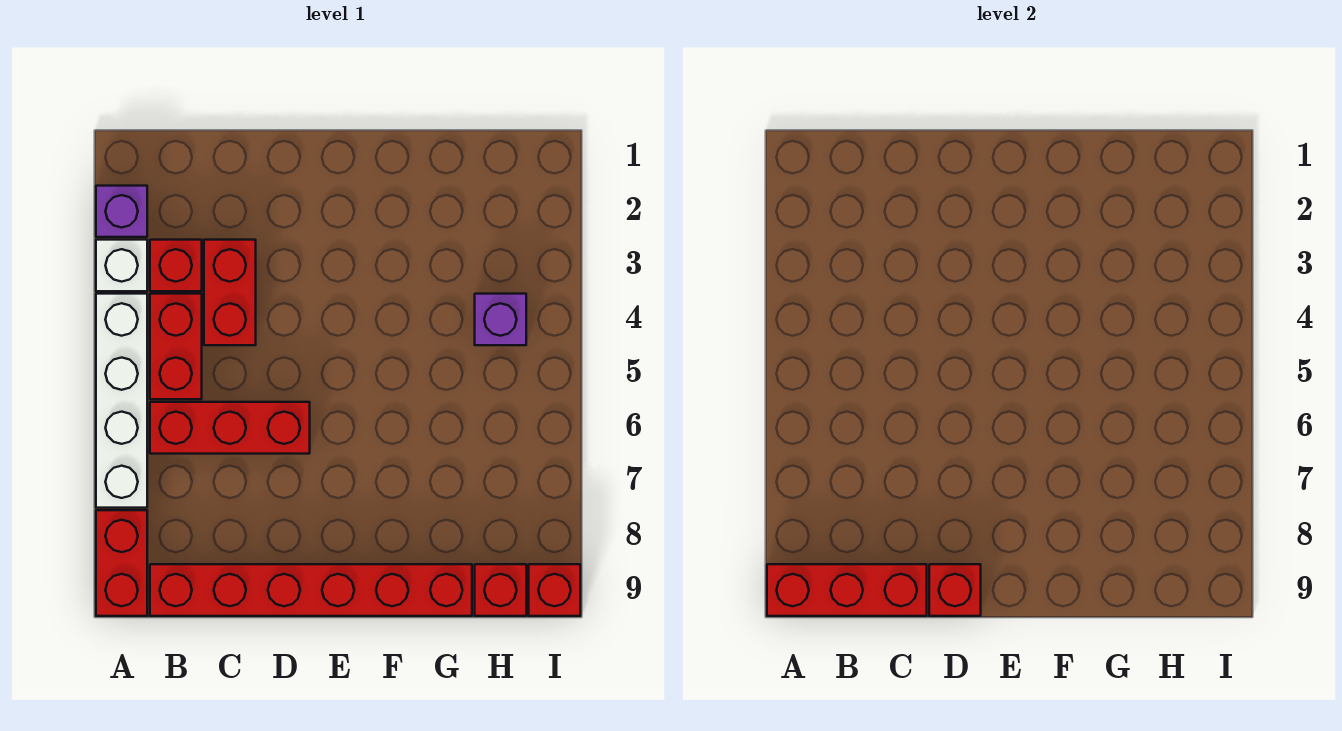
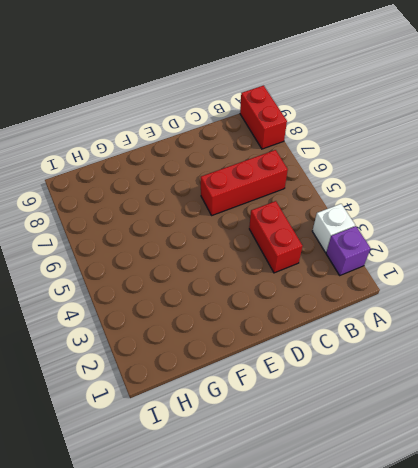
none -> white 1x4 brick [96,294,147,508]
none -> red 1x1 brick [150,240,202,291]
none -> red 1x2 brick [150,294,202,399]

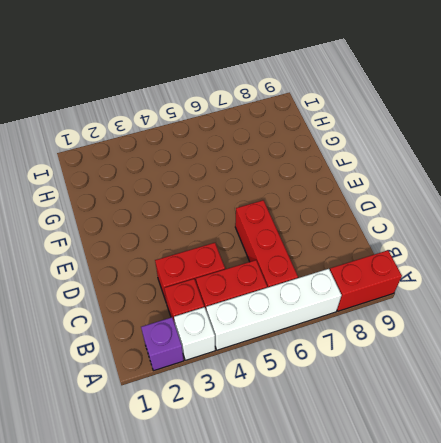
none -> red 1x6 brick [150,564,472,616]
none -> purple 1x1 brick [475,294,526,345]
none -> red 1x1 brick [475,564,526,616]

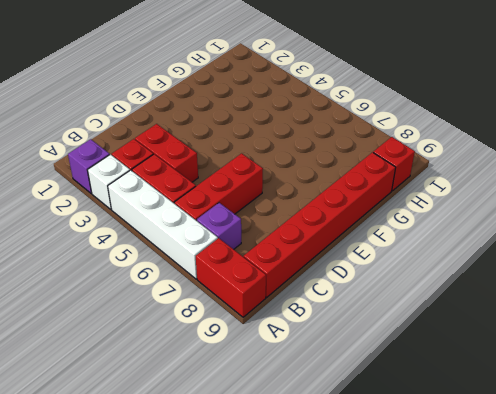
purple 1x1 brick [197,203,241,249] -> purple 1x1 brick moved to [475,294,526,345]
none -> red 1x1 brick [529,564,580,616]
none -> red 1x3 brick [767,564,927,616]
none -> red 1x1 brick [929,564,981,616]

